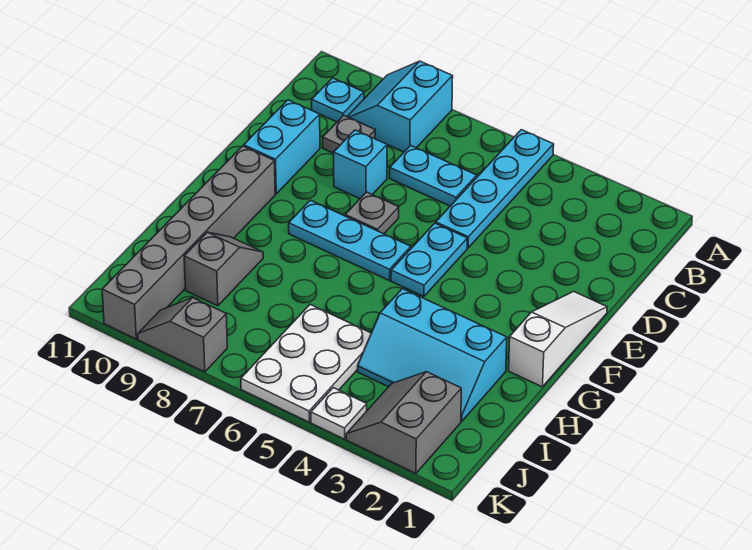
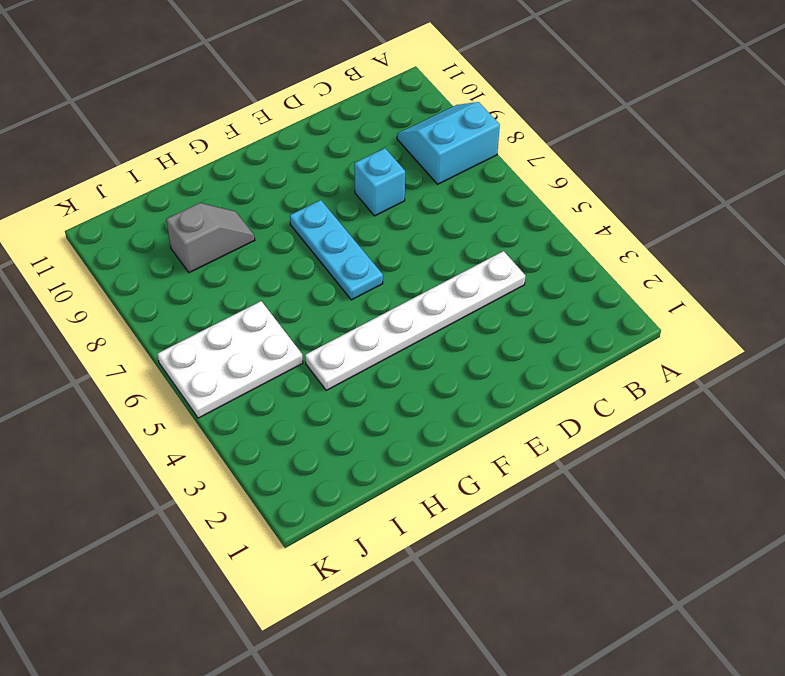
white 1x6 plate [305,251,525,390] -> cyan 2x3 slope [358,289,507,421]
none -> cyan 1x4 plate [436,130,554,248]
none -> cyan 1x1 plate [312,78,364,122]
none -> cyan 1x2 plate [390,145,477,206]

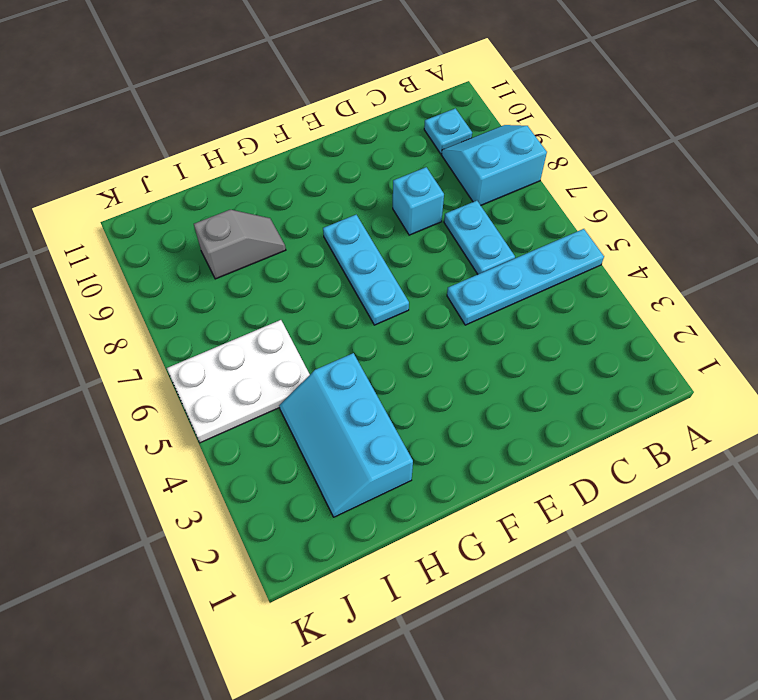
none -> grey 1x1 plate [323,115,375,153]
none -> cyan 1x2 brick [244,100,320,194]
none -> white 1x3 slope [509,291,607,387]

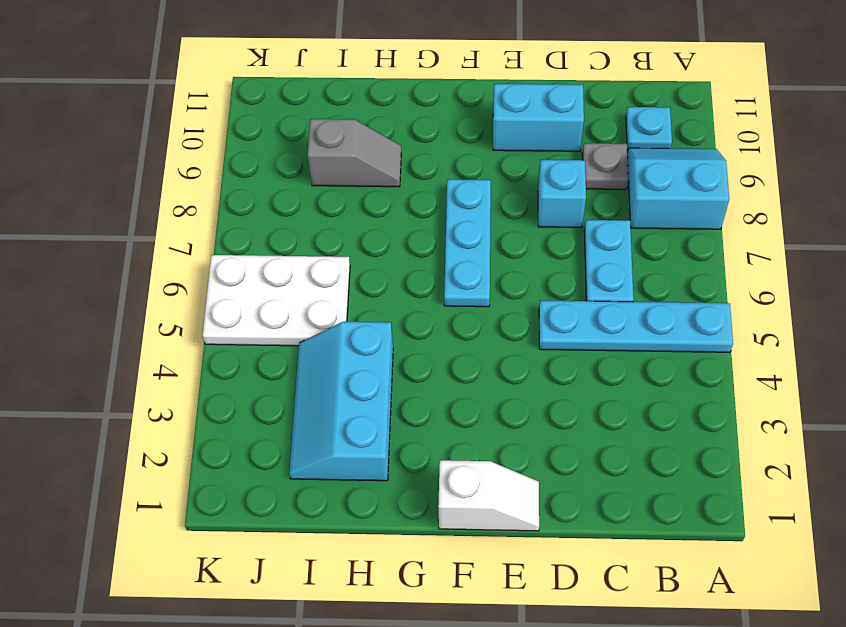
white 1x2 slope [438,460,539,531] -> white 1x3 slope [509,291,607,387]
none -> cyan 1x2 plate [391,223,467,296]
none -> grey 1x1 plate [345,192,399,234]
none -> grey 1x6 brick [102,146,275,339]

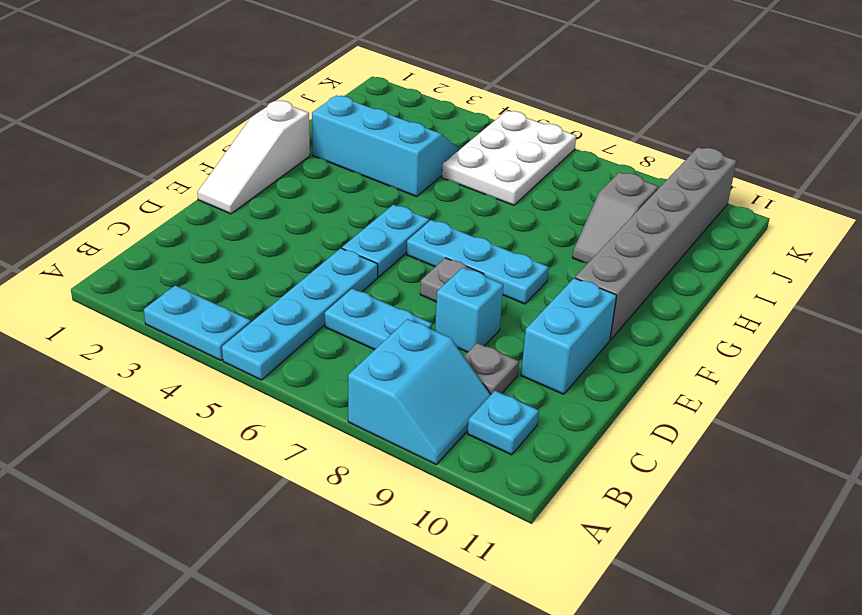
cyan 1x2 plate [144,285,251,360] -> none
none -> grey 2x2 slope [346,372,461,473]
none -> white 1x1 plate [311,388,367,439]
none -> grey 1x2 slope [138,298,227,372]

